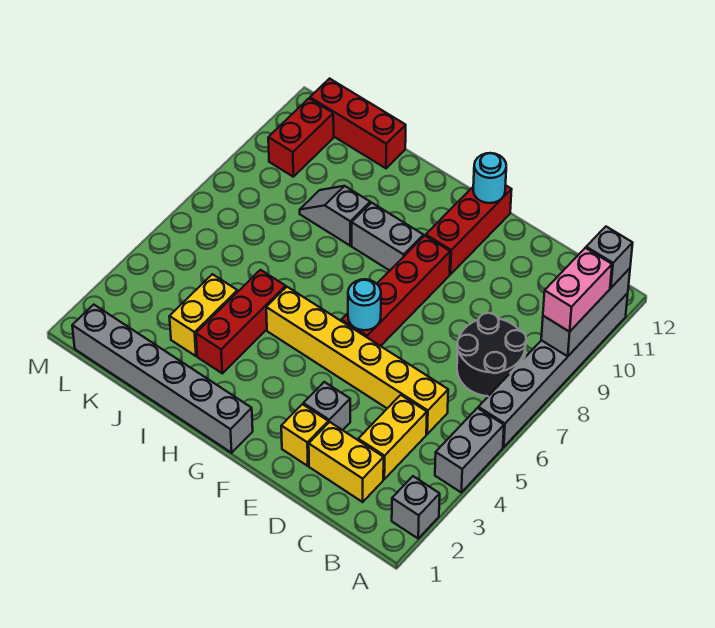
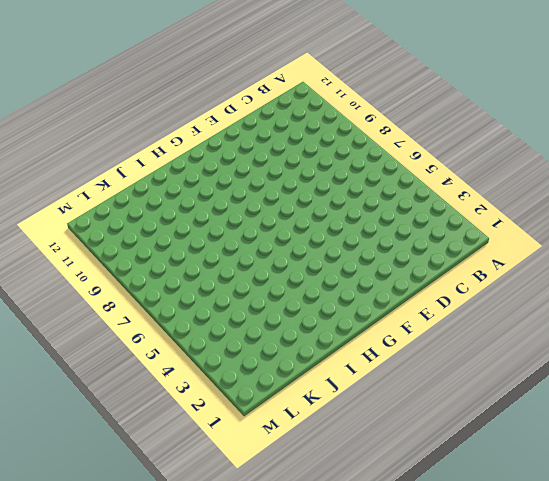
none -> grey 1x1 brick [392,476,440,538]
none -> grey 1x2 brick [435,408,504,492]
none -> grey 1x6 brick [478,293,628,447]

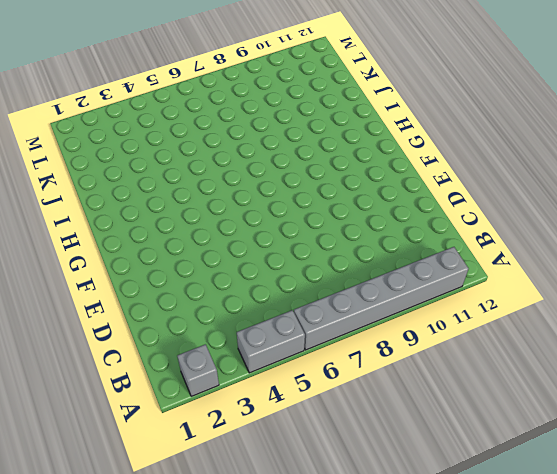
none -> black 2x2 round brick [457,313,526,396]
none -> yellow 1x2 brick [309,422,384,502]
none -> yellow 1x2 brick [358,395,427,479]

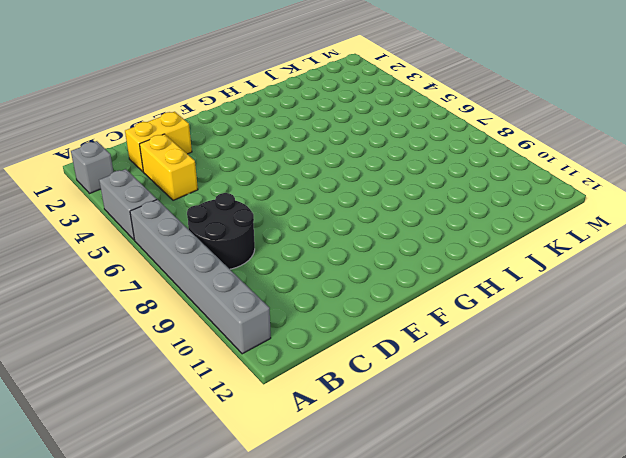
none -> yellow 1x6 brick [266,287,448,434]
none -> yellow 1x1 brick [281,404,328,466]
none -> grey 1x1 brick [303,382,350,430]

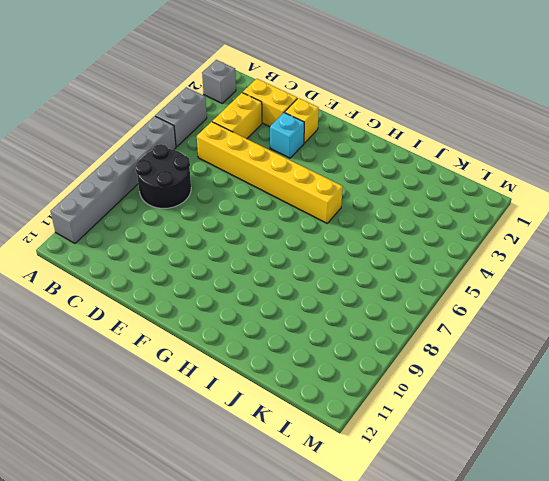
cyan 1x1 brick [270,112,304,158] -> grey 1x1 brick [303,382,350,430]
none -> red 1x4 brick [341,236,450,346]
none -> red 1x3 brick [426,185,512,274]
none -> grey 1x6 brick [72,305,253,453]

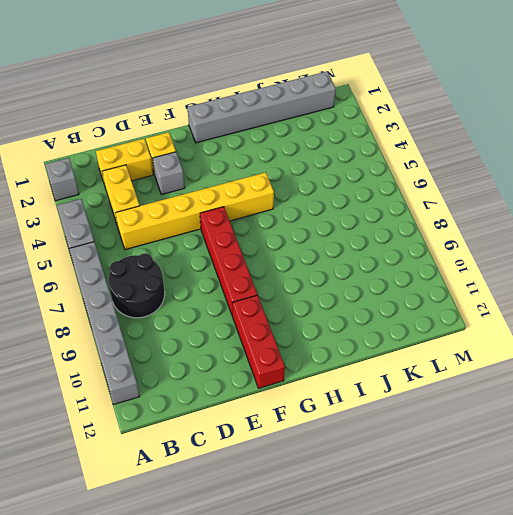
none -> grey 1x2 brick [352,203,423,270]
none -> red 1x3 brick [196,270,286,373]
none -> grey 1x2 slope [300,186,370,246]

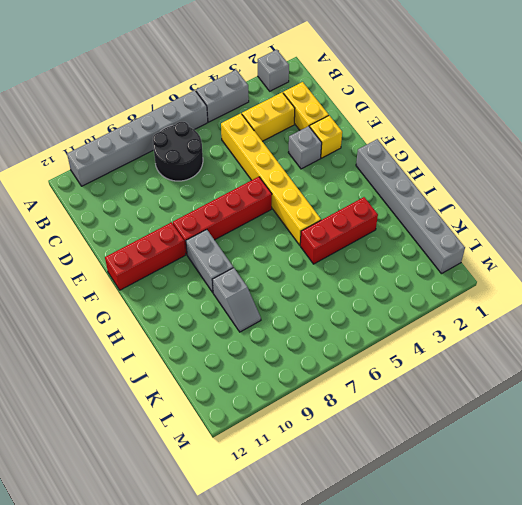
none -> yellow 1x2 brick [169,274,238,356]
none -> red 1x3 brick [310,79,406,168]
none -> red 1x2 brick [268,98,334,177]

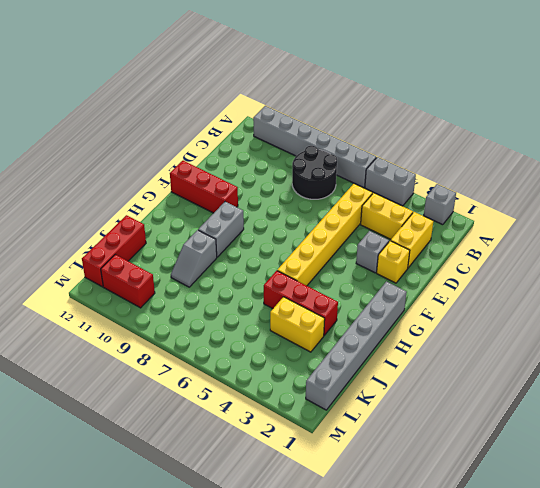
none -> red 1x4 brick [341,236,450,346]
none -> grey 1x3 brick [541,268,630,356]
none -> cyan 1x1 round brick [348,279,381,330]

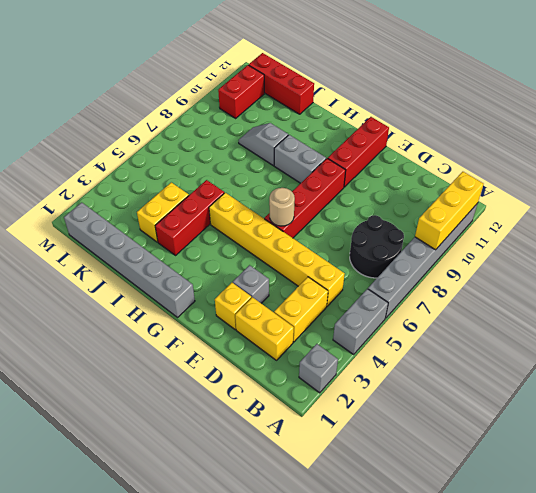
yellow 1x3 brick [415,172,483,250] -> grey 1x3 brick [541,268,630,356]
tan 1x1 round brick [269,188,295,226] -> cyan 1x1 round brick [348,279,381,330]
none -> cyan 1x1 round brick [473,153,506,203]
none -> pink 1x2 brick [543,248,612,332]
none -> grey 1x1 brick [586,227,633,288]

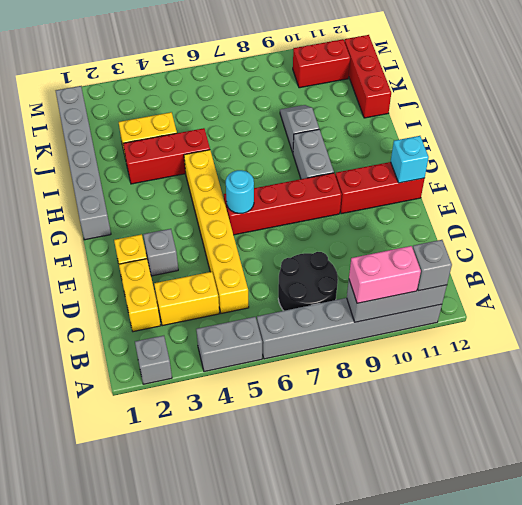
cyan 1x1 brick [391,136,429,183] -> cyan 1x1 round brick [473,153,506,203]

